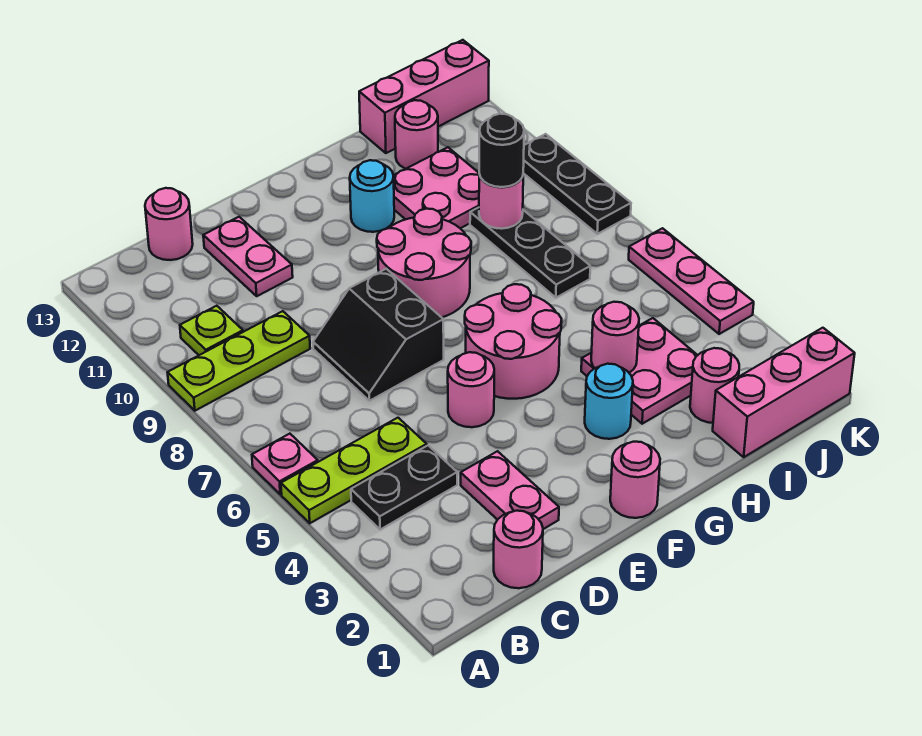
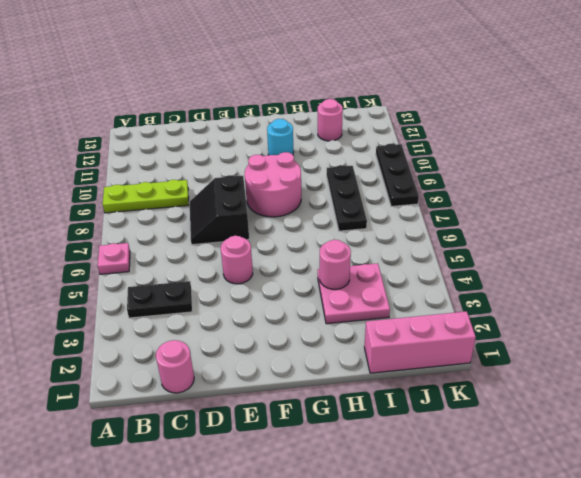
none -> lime 1x3 plate [281,418,427,523]
none -> lime 1x1 plate [180,306,243,355]
none -> pink 1x1 round brick [145,188,193,260]

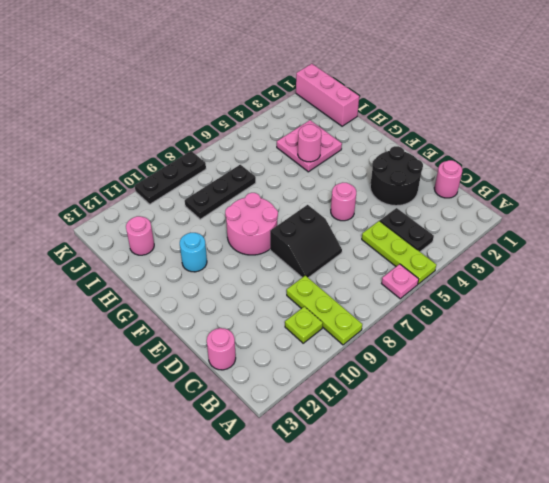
black 2x2 round brick [370,146,423,206] -> pink 1x2 plate [461,451,559,529]
none -> pink 1x2 plate [203,217,293,296]
none -> pink 1x1 round brick [610,442,660,518]
none -> pink 2x2 round brick [465,284,562,399]

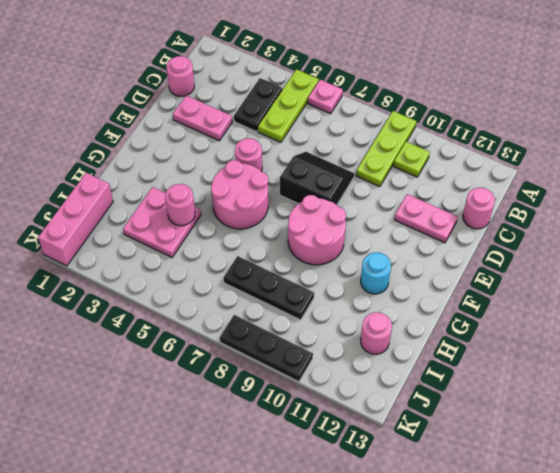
none -> pink 1x1 round brick [610,442,660,518]
none -> cyan 1x1 round brick [585,364,633,439]
none -> pink 2x2 plate [393,147,479,228]

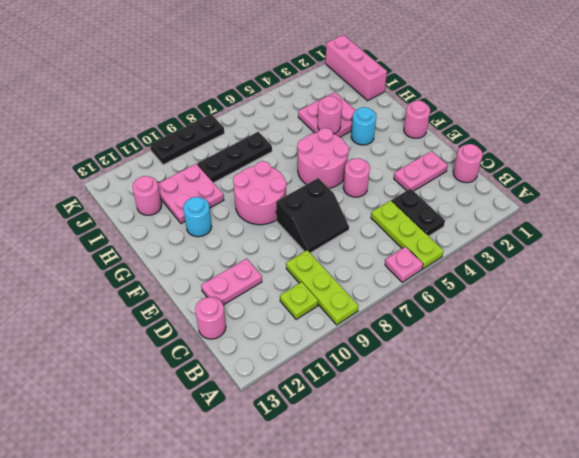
none -> pink 1x1 round brick [690,348,739,423]
none -> pink 1x3 brick [359,40,489,153]
none -> pink 1x3 plate [629,228,754,334]

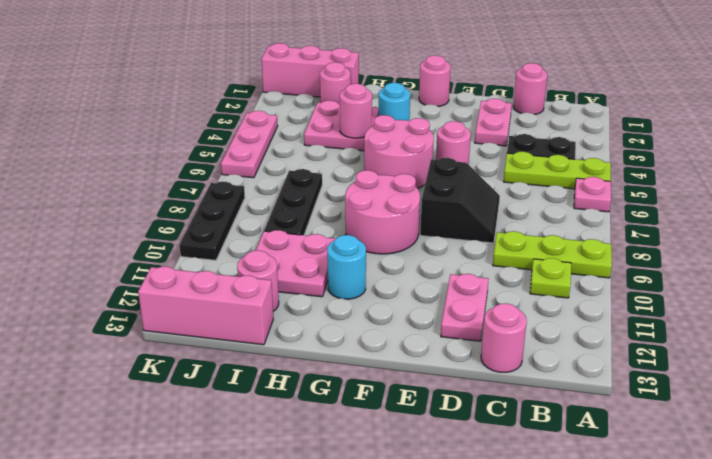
none -> pink 1x1 round brick [479,175,523,229]
none -> black 1x1 round brick [479,114,524,187]

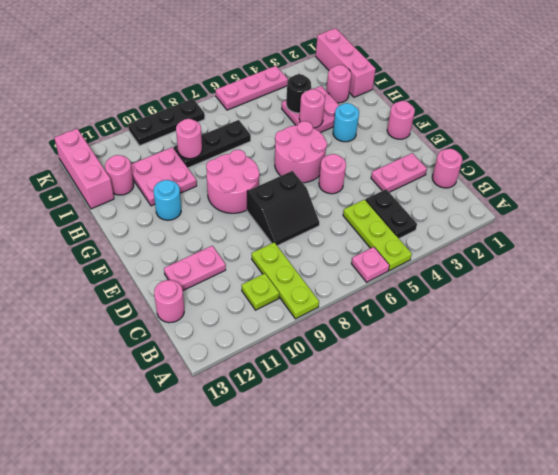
black 1x1 round brick [286,74,311,113] -> black 1x1 round brick moved to [479,114,524,187]

